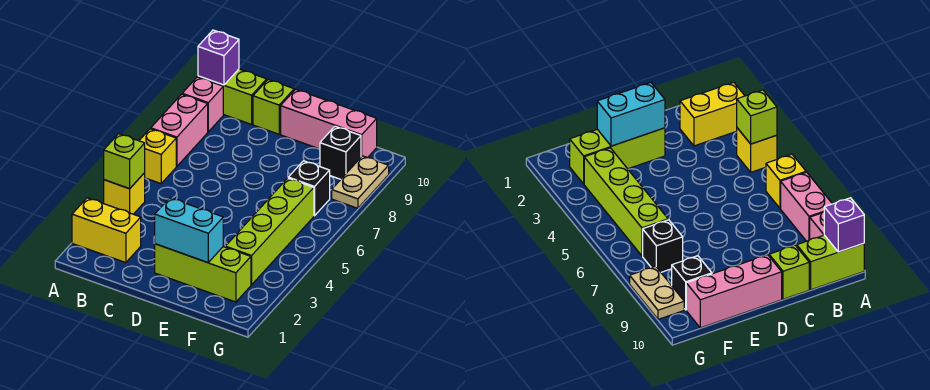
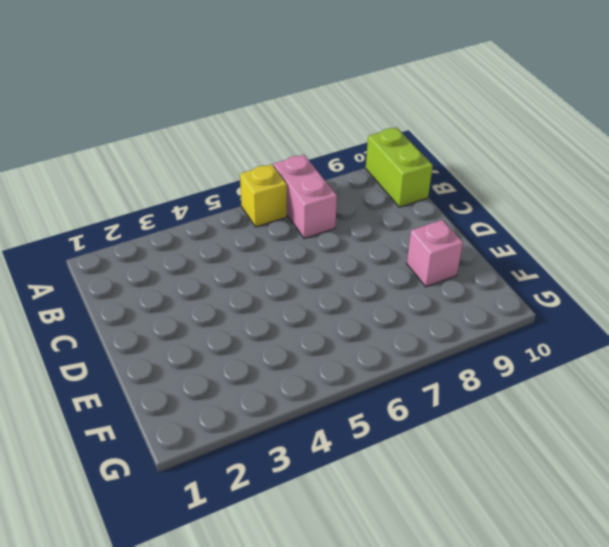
pink 1x2 brick [273,155,337,238] -> pink 1x2 brick turned to [151,94,208,166]
pink 1x1 brick [407,220,463,287] -> pink 1x1 brick moved to [182,77,223,132]
none -> yellow 1x2 brick [72,198,141,263]
none -> yellow 1x1 brick [104,173,145,214]
none -> lime 1x1 brick [253,80,294,134]

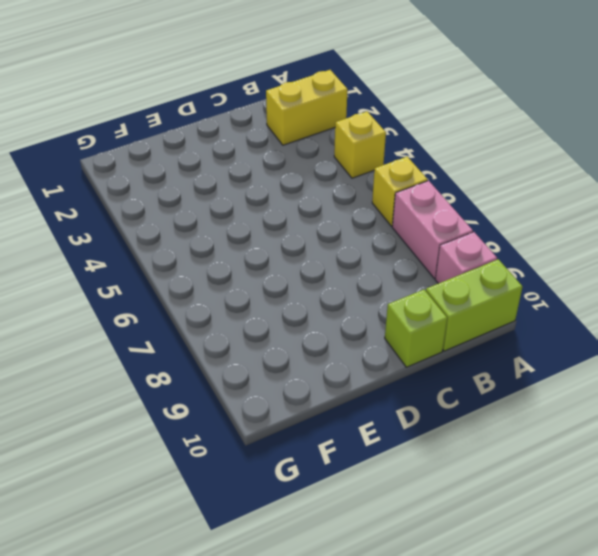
none -> lime 1x3 brick [155,244,251,302]
none -> pink 1x3 brick [281,89,377,158]
none -> lime 1x4 brick [225,178,314,285]

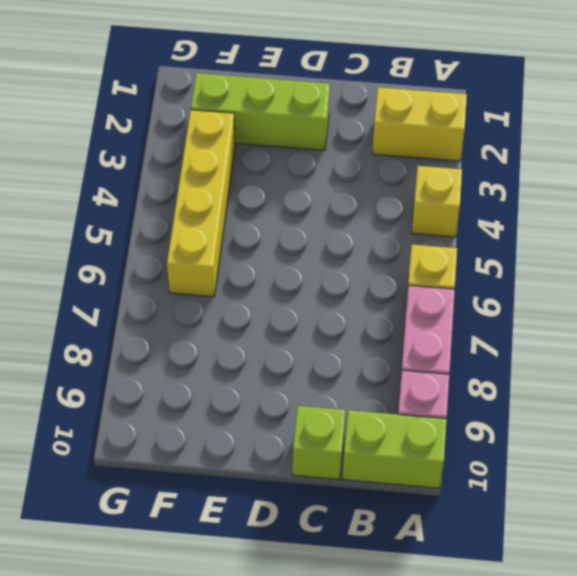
yellow 1x4 brick [167,110,235,297] -> lime 1x4 brick [225,178,314,285]
none -> pink 1x3 brick [281,89,377,158]
none -> black 1x1 brick [288,161,330,216]
none -> black 1x1 brick [320,126,361,179]

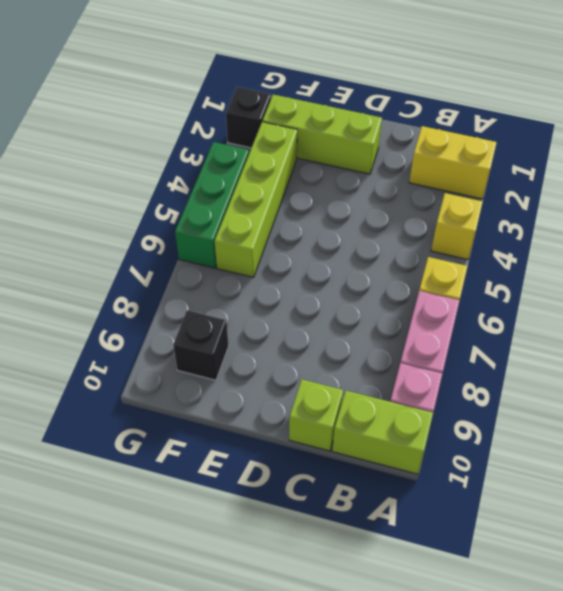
black 1x1 brick [226,87,271,148] -> black 1x1 brick moved to [288,161,330,216]
green 1x3 brick [175,142,249,268] -> none
none -> pink 1x3 brick [281,89,377,158]
none -> tan 1x2 plate [332,156,389,208]
none -> lime 1x1 brick [104,134,145,189]

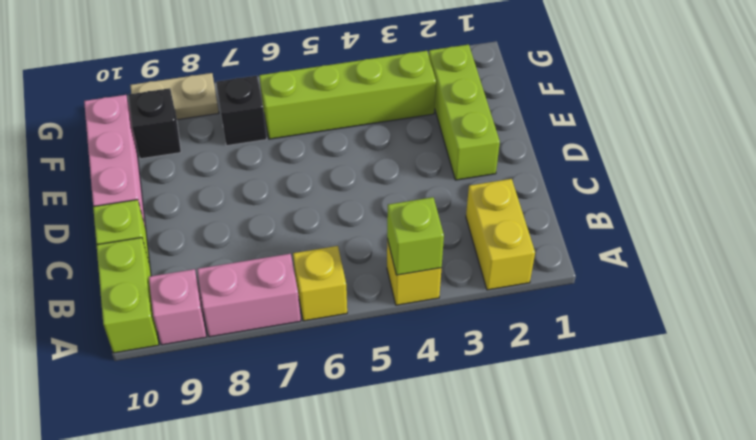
none -> purple 1x1 brick [198,30,239,85]
none -> cyan 1x2 brick [155,198,223,263]

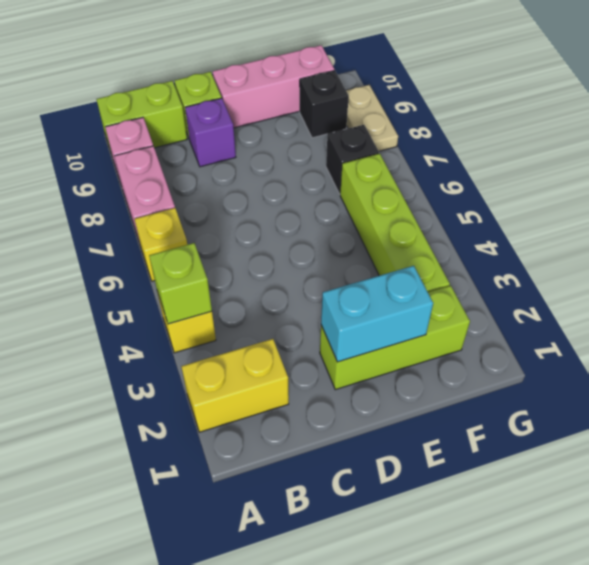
purple 1x1 brick [185,98,236,167] -> purple 1x1 brick moved to [198,30,239,85]

